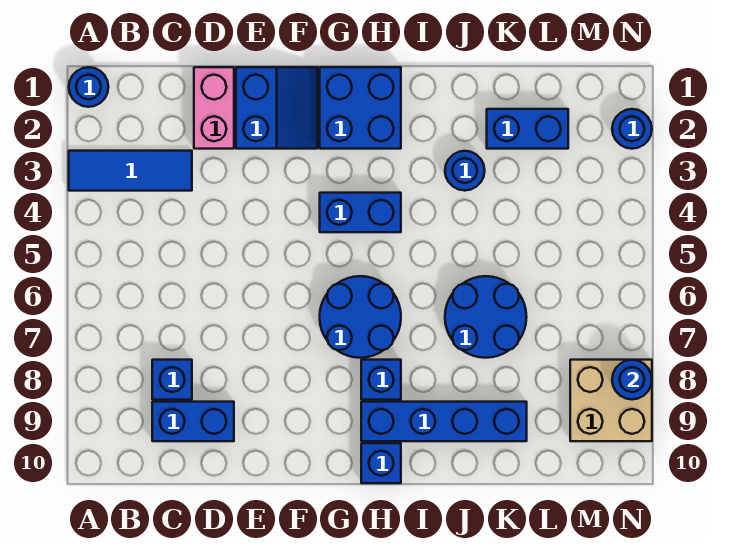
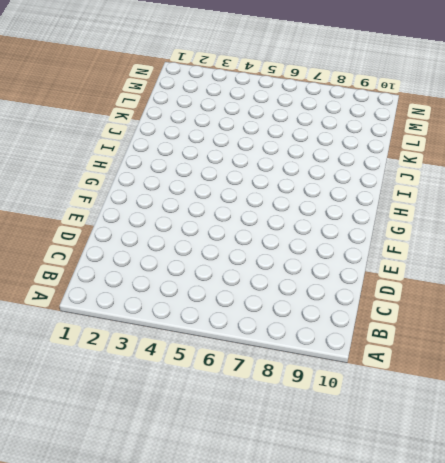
none -> blue 1x1 round brick [69,67,108,107]
none -> blue 1x3 tile [69,151,192,191]
none -> blue 1x1 brick [152,360,192,400]

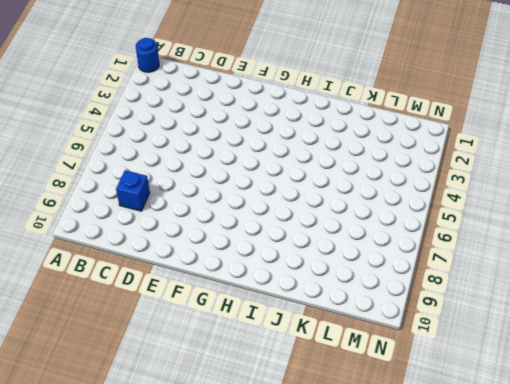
none -> blue 1x3 tile [69,151,192,191]
none -> blue 1x2 brick [152,402,234,441]
none -> pink 1x2 brick [194,67,234,149]

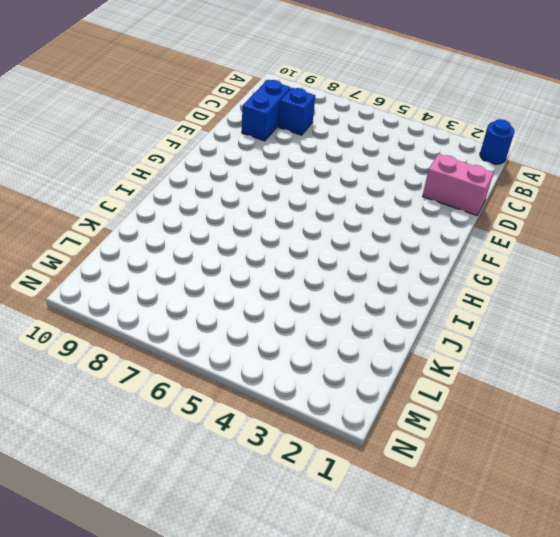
none -> blue 1x3 tile [69,151,192,191]
none -> blue 2x2 slope [236,67,318,149]
none -> blue 2x2 brick [320,67,401,149]

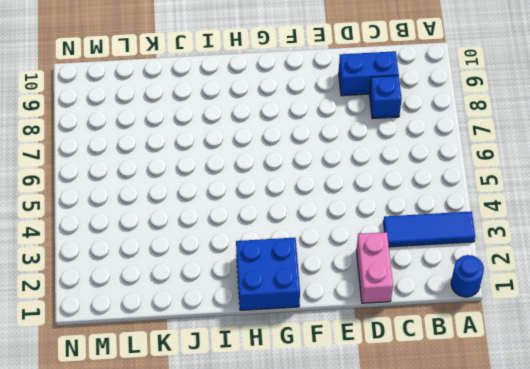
none -> blue 2x2 slope [236,67,318,149]
none -> blue 1x2 brick [320,193,401,232]
none -> blue 2x2 round brick [320,276,401,358]

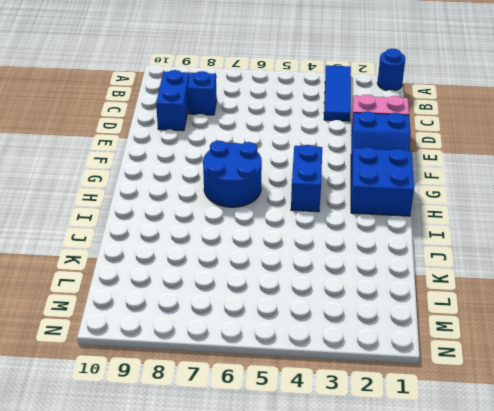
none -> blue 1x1 brick [361,360,401,400]
none -> blue 1x4 brick [361,402,527,441]
none -> blue 1x1 brick [361,443,401,483]

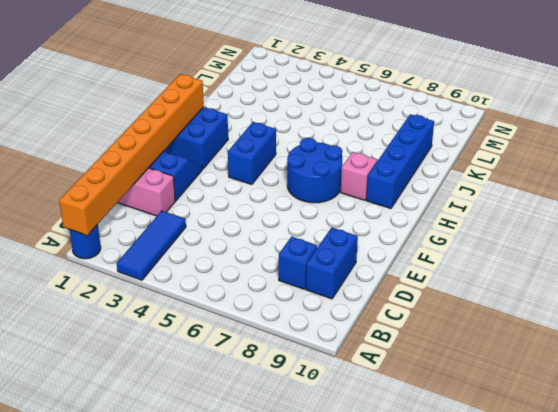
orange 1x8 brick [59,74,204,235] -> none
pink 1x1 brick [341,152,377,200] -> blue 1x1 brick [361,360,401,400]
none -> blue 1x1 brick [361,443,401,483]
none -> blue 1x1 round brick [445,151,485,191]
none -> blue 2x2 round brick [445,276,526,358]

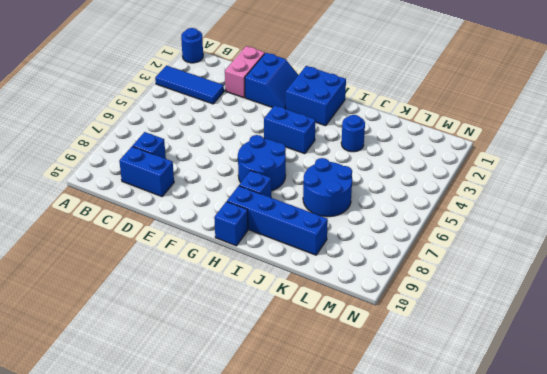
none -> blue 1x2 brick [487,109,568,149]
none -> tan 2x2 brick [570,360,652,441]
none -> blue 1x1 round brick [612,109,652,149]

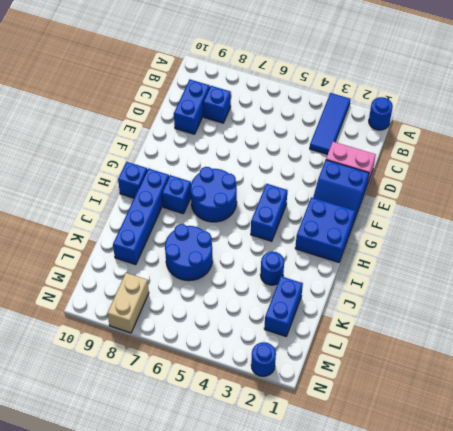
tan 1x2 brick [107,273,149,333] -> tan 2x2 brick [570,360,652,441]
none -> blue 1x1 round brick [612,360,652,400]

